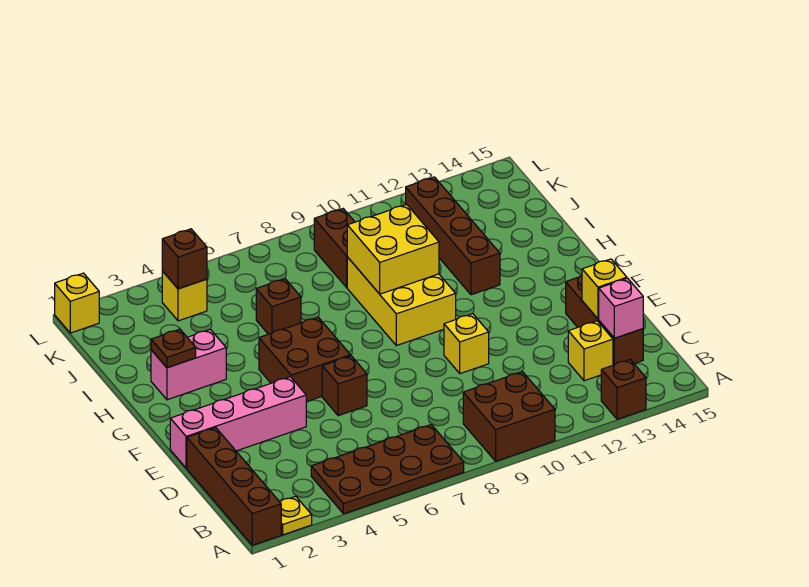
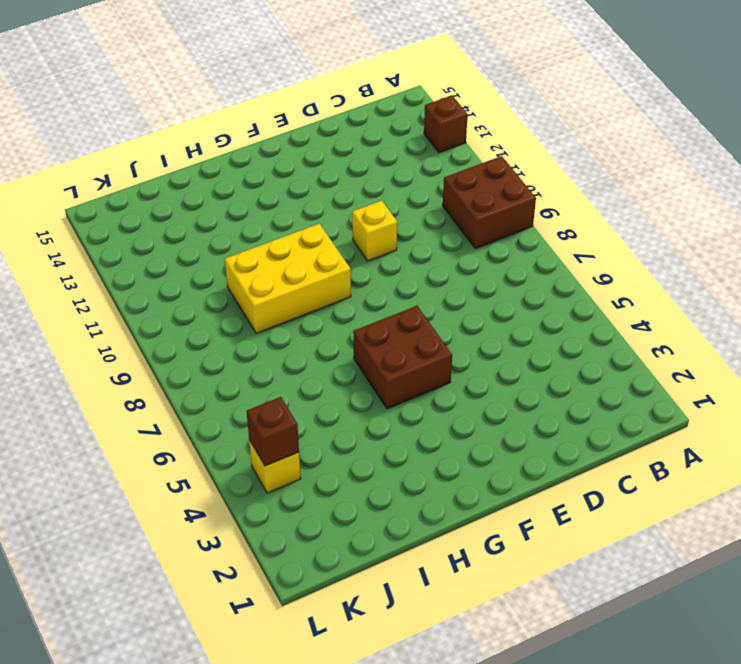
none -> brown 1x4 brick [187,428,281,545]
none -> yellow 1x1 plate [280,496,312,535]
none -> brown 2x4 plate [311,425,464,514]

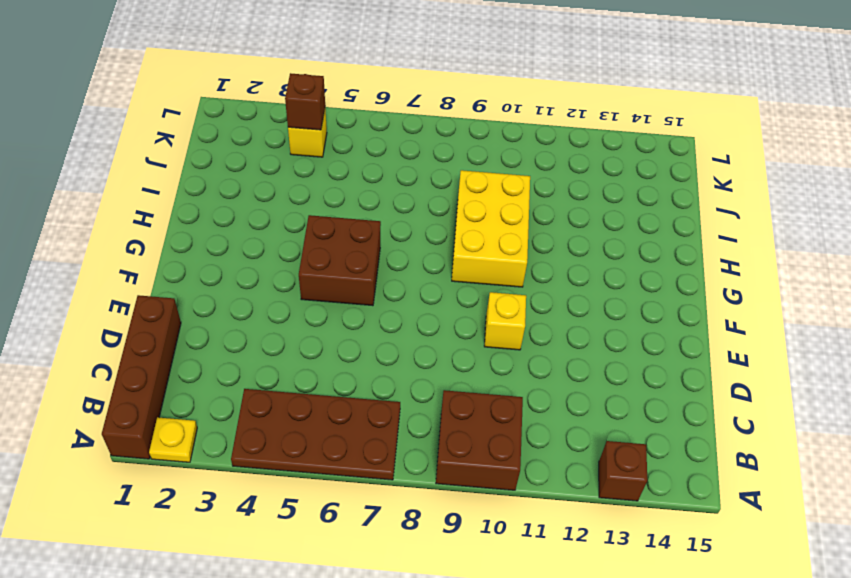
none -> yellow 1x1 brick [568,321,613,381]
none -> brown 1x3 brick [566,275,643,365]
none -> pink 1x4 brick [170,377,306,468]

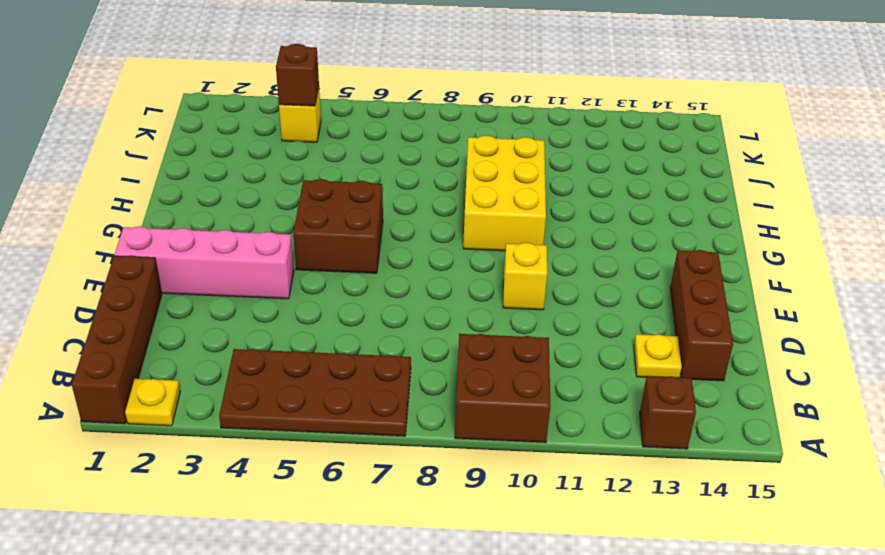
yellow 1x1 plate [634,334,682,378] -> yellow 1x1 brick [568,321,613,381]
none -> brown 1x1 brick [322,356,367,416]
none -> pink 1x2 brick [151,329,226,400]
none -> brown 1x4 brick [406,177,500,295]

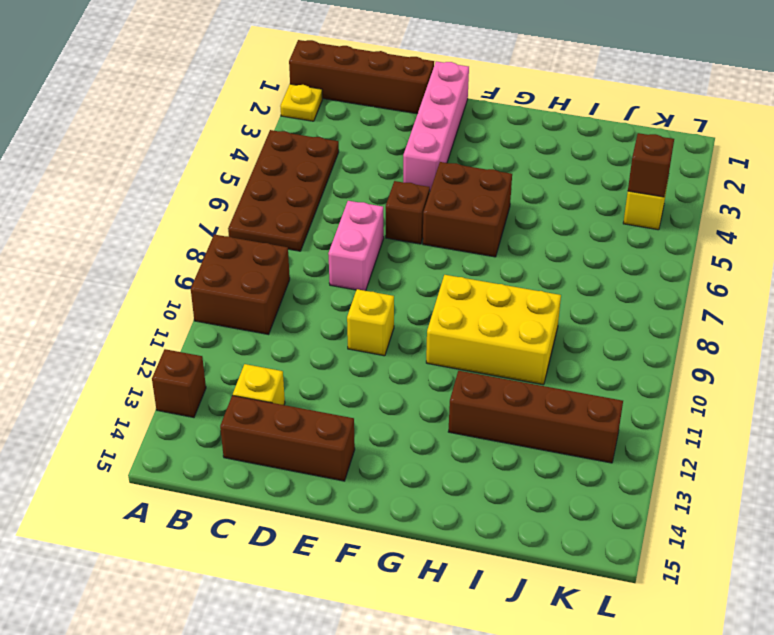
pink 1x2 brick [328,201,384,291] -> pink 1x2 brick moved to [151,329,226,400]
none -> brown 1x1 brick [256,279,301,334]
none -> brown 1x2 brick [314,209,355,287]
none -> yellow 1x1 brick [55,273,99,333]

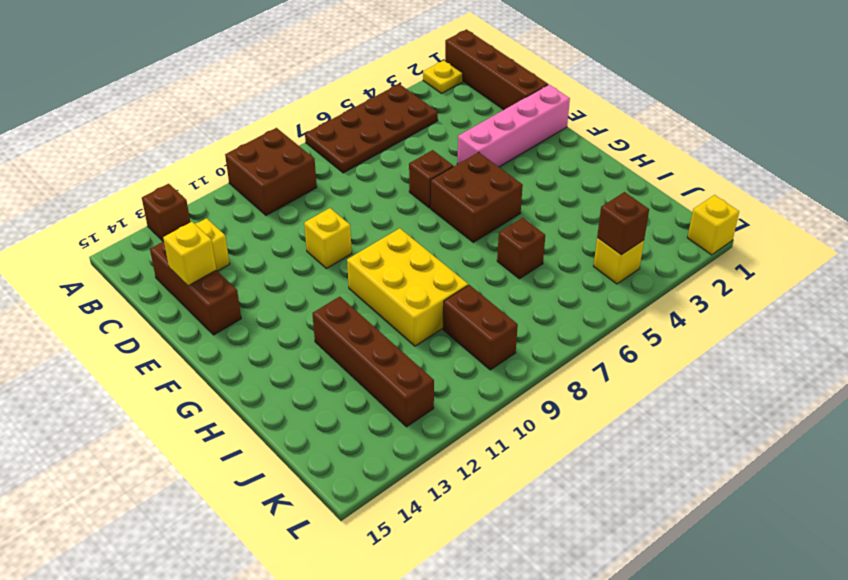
none -> pink 1x2 brick [151,329,226,400]
none -> pink 1x1 brick [599,278,643,338]
none -> brown 1x1 plate [151,329,196,368]

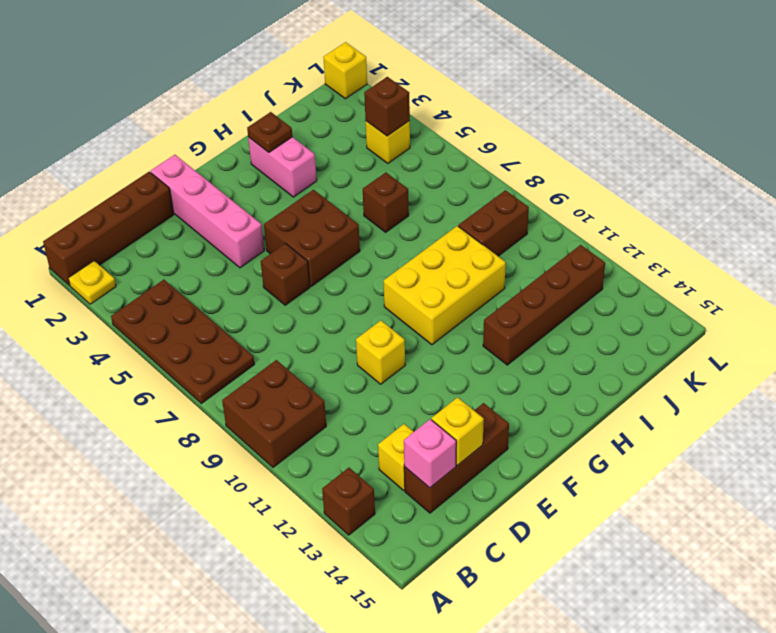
none -> yellow 2x2 brick [347,204,439,294]

